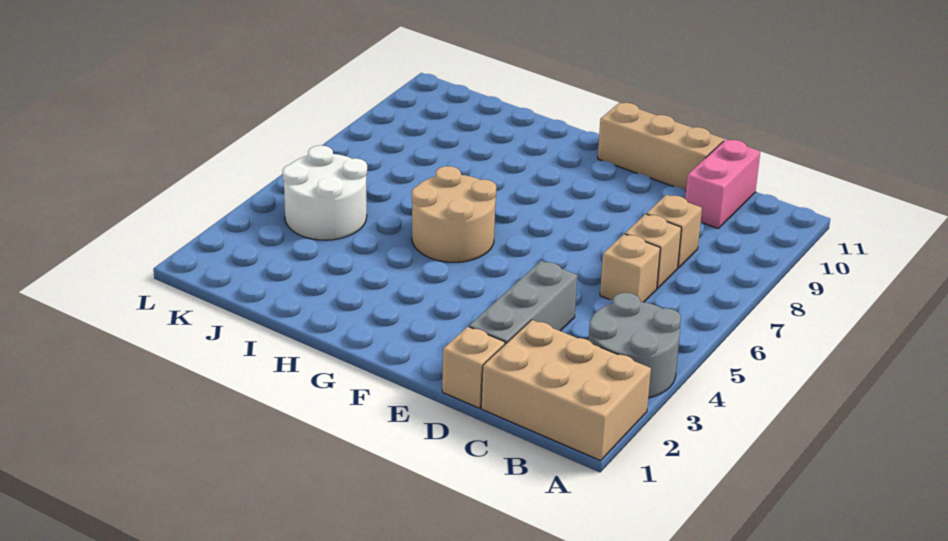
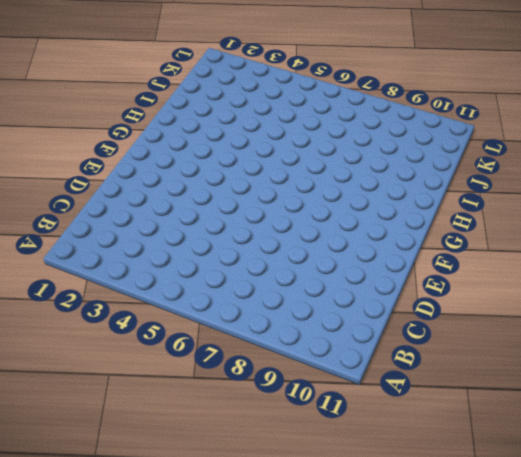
none -> tan 2x3 brick [481,320,651,461]
none -> grey 2x2 round brick [588,293,681,398]

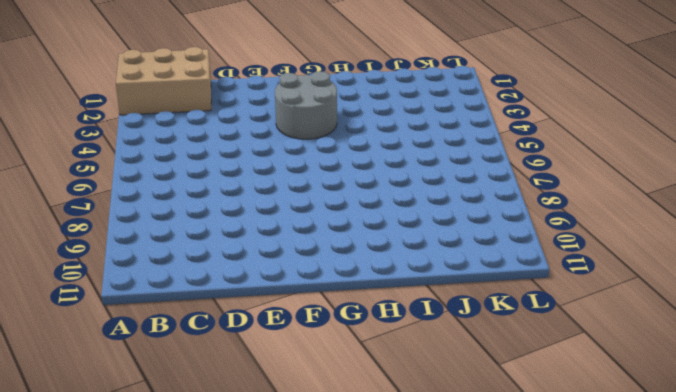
grey 2x2 round brick [275,71,337,139] -> grey 2x2 round brick moved to [588,293,681,398]
none -> tan 1x1 brick [600,234,660,302]
none -> tan 1x1 brick [625,214,681,289]

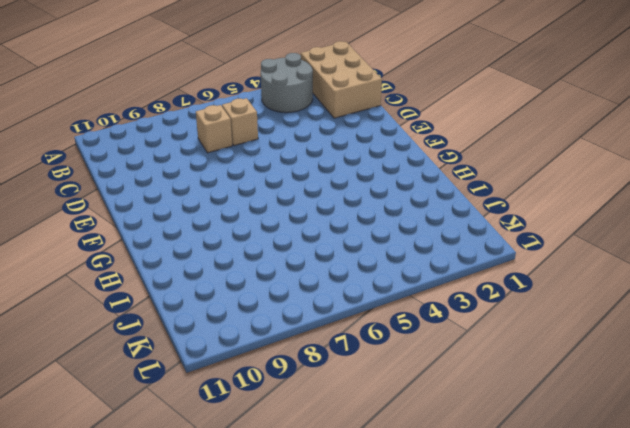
none -> tan 1x1 brick [646,195,702,268]
none -> pink 1x2 brick [685,139,760,228]

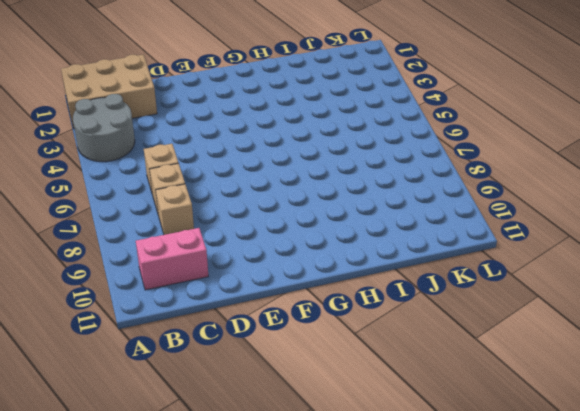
pink 1x2 brick [136,228,208,290] -> pink 1x2 brick turned to [685,139,760,228]
none -> tan 1x1 brick [442,327,505,408]
none -> grey 1x3 brick [469,261,577,344]

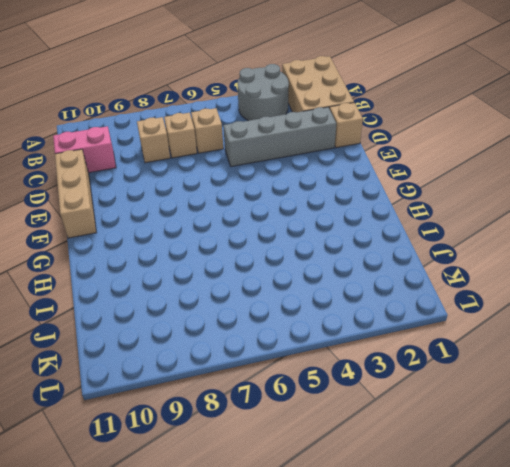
grey 1x4 brick [223,107,336,167] -> grey 1x3 brick [469,261,577,344]
none -> tan 2x2 round brick [412,166,497,262]
none -> white 2x2 round brick [282,145,367,240]

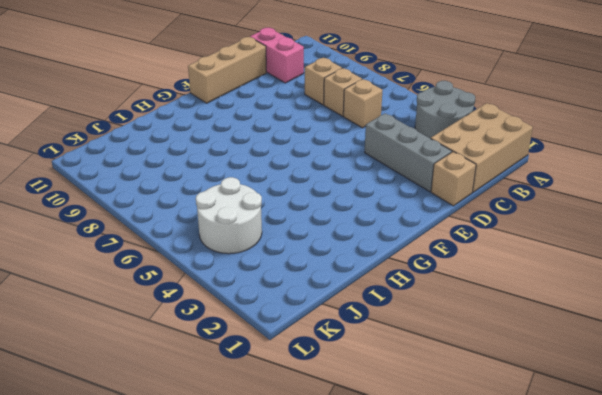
none -> tan 2x2 round brick [412,166,497,262]

